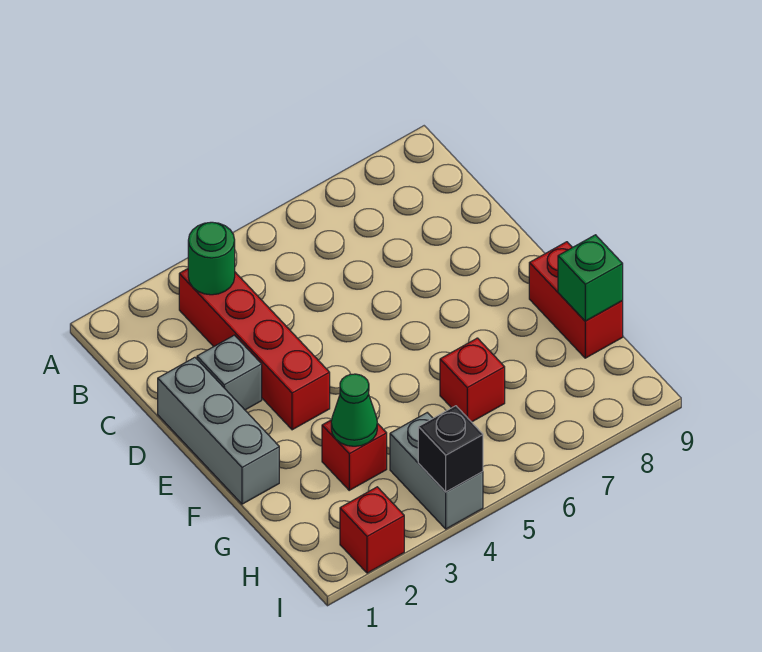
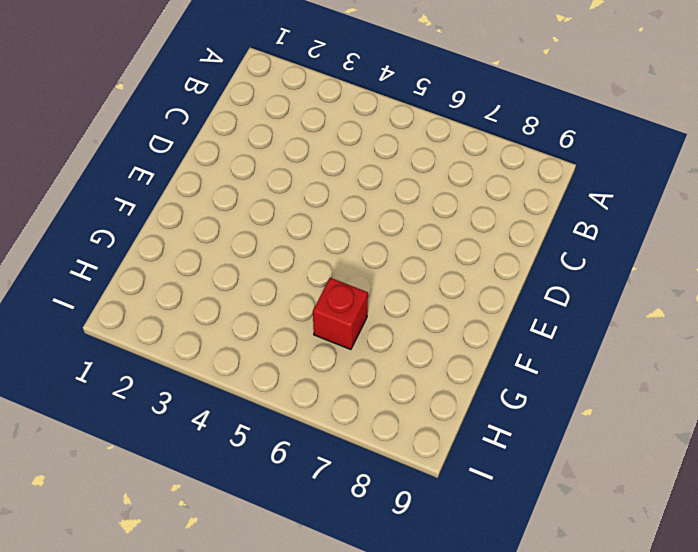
none -> red 1x4 brick [179,269,330,430]
none -> grey 1x3 brick [158,357,279,504]
none -> grey 1x1 brick [197,335,262,410]

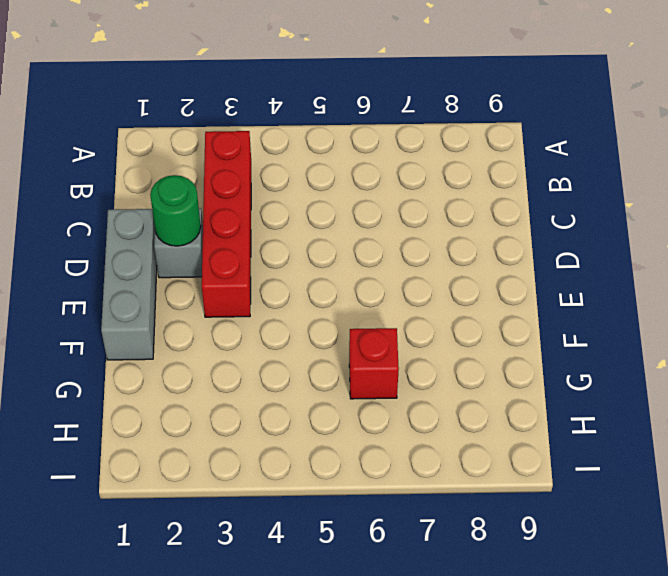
green 1x1 round brick [150,175,201,246] -> green 1x1 round brick moved to [188,222,235,295]
none -> red 1x2 brick [529,242,623,358]
none -> red 1x1 brick [322,420,387,490]
none -> grey 1x2 brick [390,413,483,529]

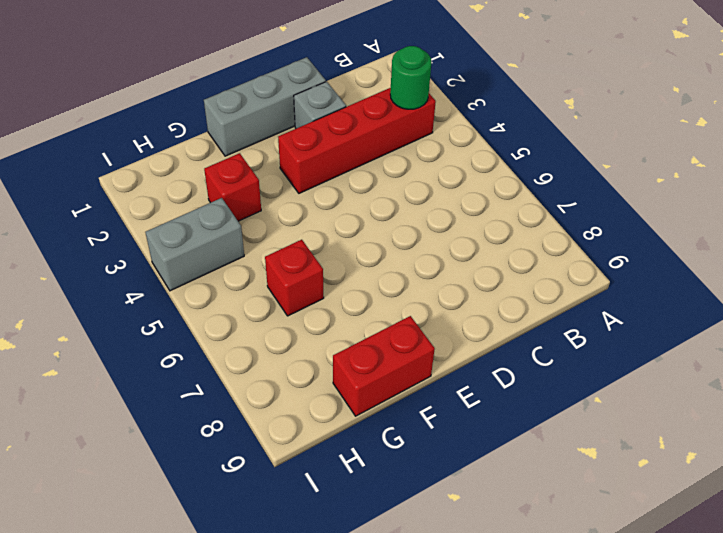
none -> red 1x1 brick [340,487,404,573]
none -> green 1x1 cone [331,374,377,446]
none -> green 1x1 brick [558,235,623,321]

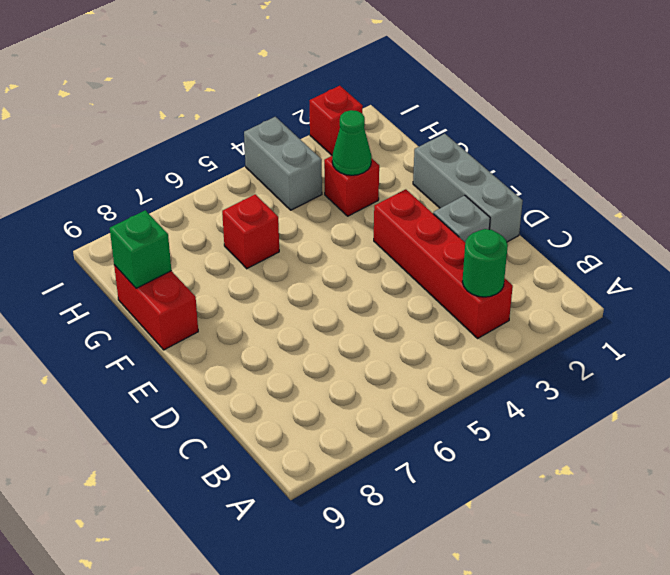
none -> black 1x1 brick [418,406,483,492]

